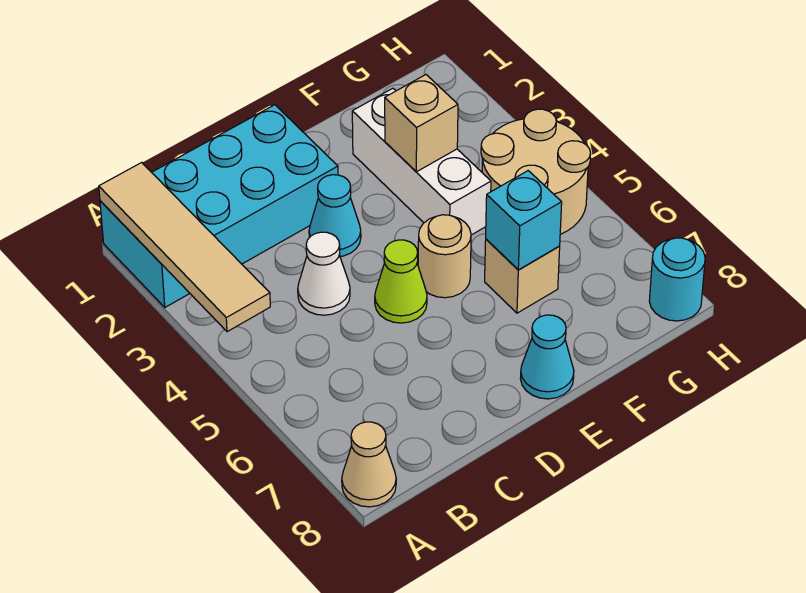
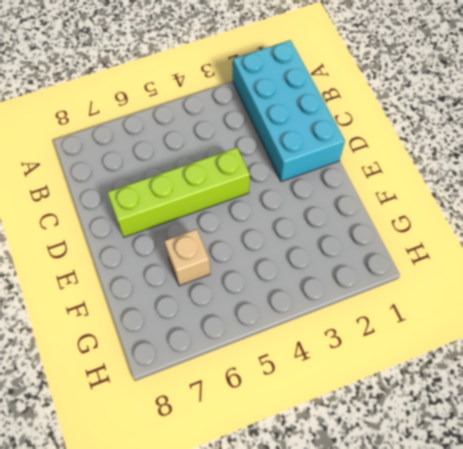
lime 1x4 brick [107,147,250,237] -> lime 1x1 cone [375,240,427,323]
none -> tan 1x1 cone [342,422,396,507]
none -> white 1x1 cone [298,232,350,315]
none -> cyan 1x1 cone [309,175,361,257]

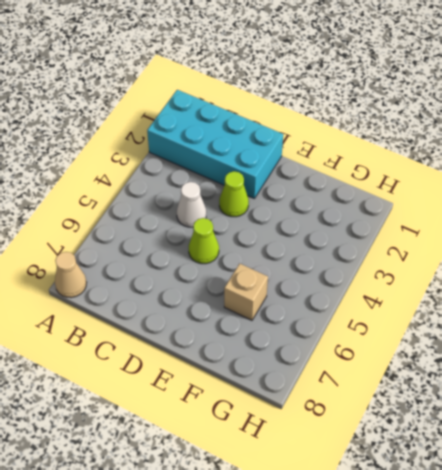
lime 1x1 cone [219,171,249,217] -> cyan 1x1 cone [309,175,361,257]
none -> tan 1x1 round brick [418,215,471,298]
none -> cyan 1x1 cone [520,315,574,399]
none -> white 1x3 brick [352,88,491,235]

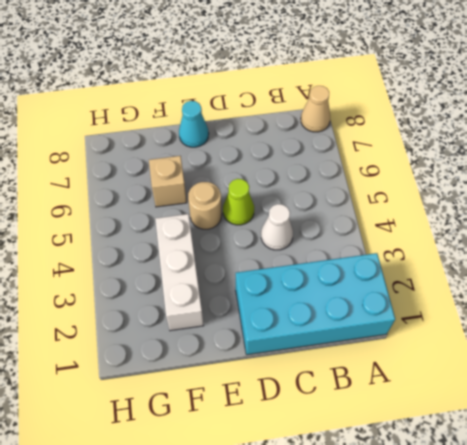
none -> cyan 1x1 cone [309,175,361,257]
none -> tan 2x2 round brick [481,109,591,234]
none -> cyan 1x1 round brick [649,238,705,321]

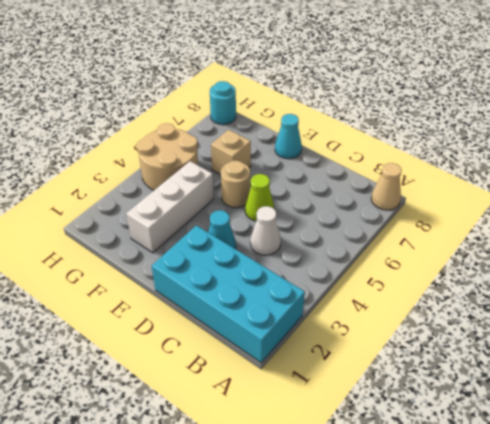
none -> tan 1x4 tile [99,162,270,332]
none -> tan 1x1 brick [385,75,458,172]
none -> cyan 1x1 brick [486,171,562,270]

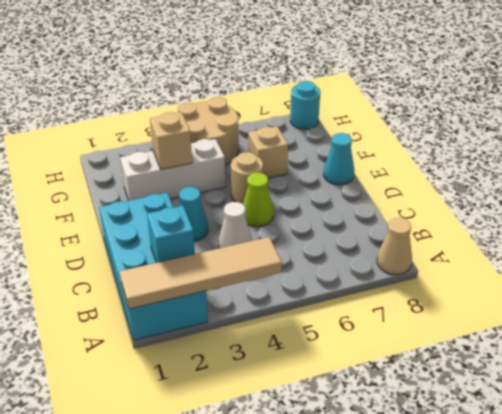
cyan 1x1 brick [147,206,195,263] -> cyan 1x1 brick moved to [486,171,562,270]

